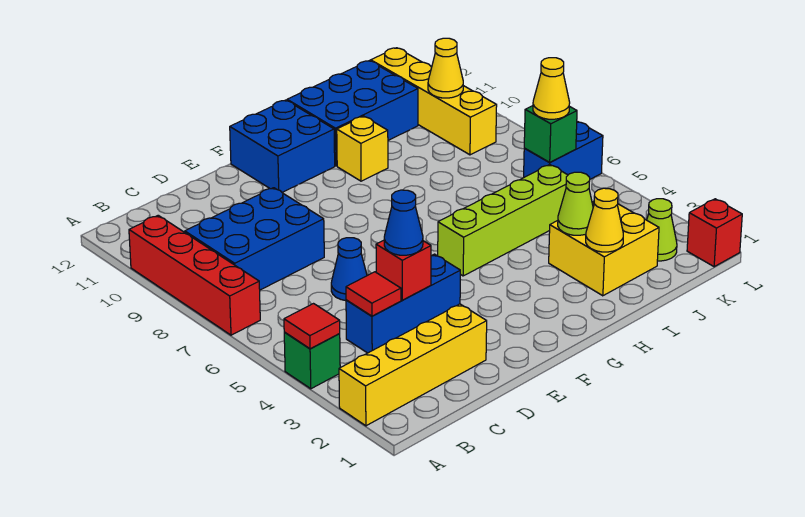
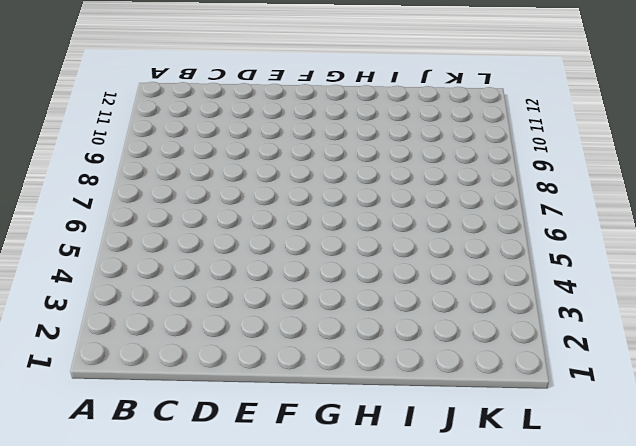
none -> yellow 1x4 brick [339,304,487,426]
none -> green 1x1 brick [284,332,340,389]
none -> red 1x4 brick [129,215,260,335]

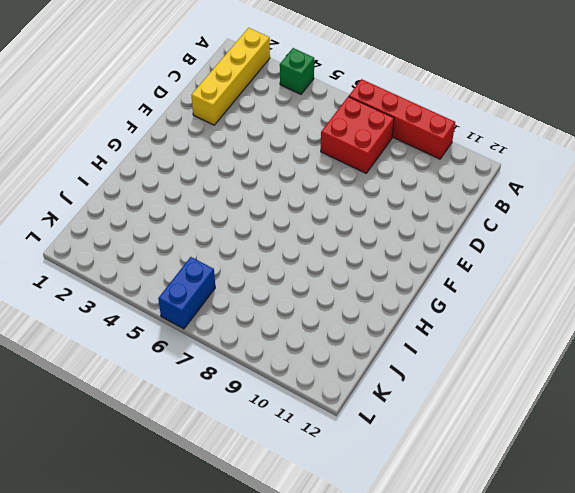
red 2x2 brick [321,97,394,173] -> blue 2x3 brick [185,188,324,290]
none -> blue 1x3 brick [346,254,460,353]
none -> blue 1x1 cone [331,238,367,301]
none -> blue 2x2 brick [230,100,335,192]

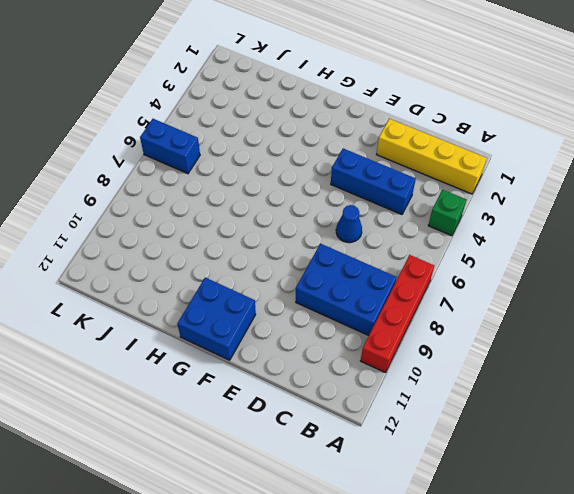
none -> lime 1x4 brick [438,164,568,276]
none -> yellow 1x1 brick [337,116,388,181]
none -> blue 2x3 brick [287,61,418,166]

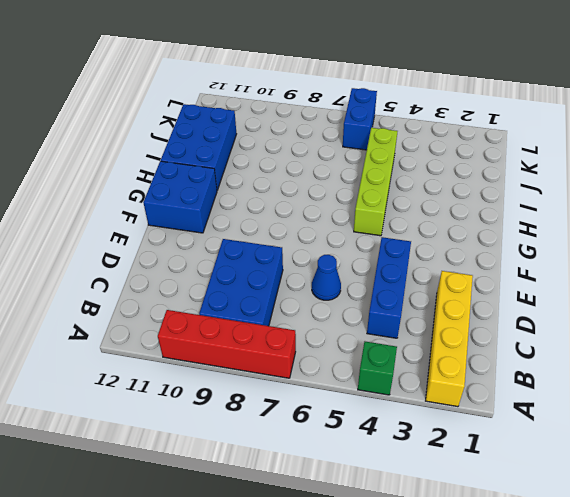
none -> yellow 1x1 brick [337,116,388,181]
none -> yellow 2x2 brick [549,201,659,296]
none -> lime 1x1 cone [647,199,677,261]

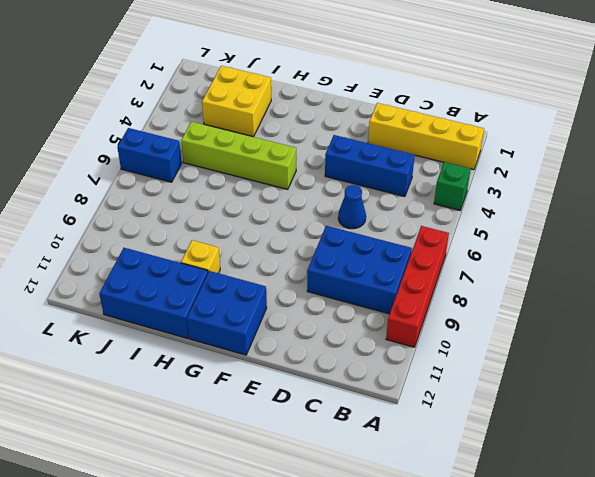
none -> lime 1x1 cone [647,199,677,261]
none -> yellow 1x4 brick [371,48,497,155]
none -> red 1x1 brick [687,199,742,267]

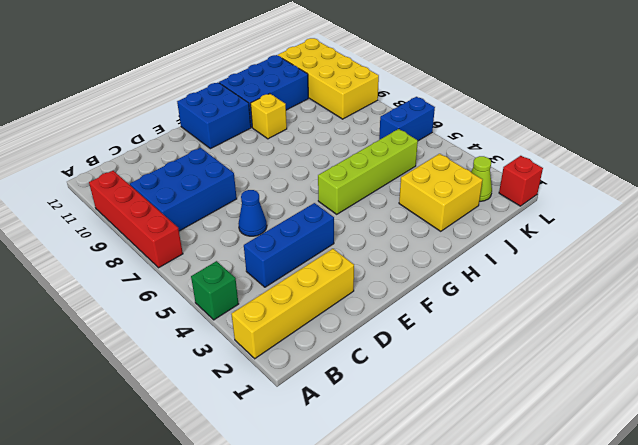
yellow 2x4 brick [278,38,379,119] -> yellow 1x4 brick [371,48,497,155]
none -> red 1x1 tile [284,304,340,349]
none -> red 1x1 tile [346,272,401,316]
none -> red 1x1 brick [376,240,431,300]

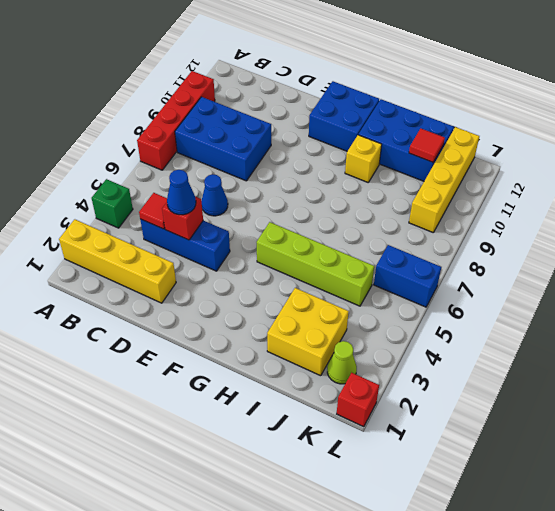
red 1x1 tile [409,129,445,162] -> red 1x1 tile moved to [284,304,340,349]
none -> yellow 1x1 cone [586,188,623,252]
none -> lime 1x1 cone [558,172,593,235]
none -> green 1x1 brick [524,106,577,162]

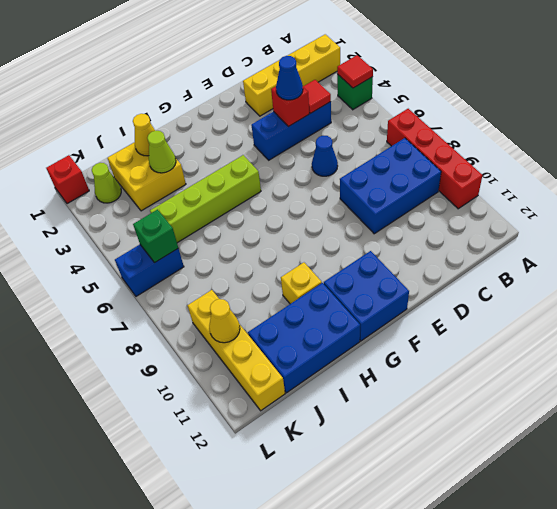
none -> yellow 1x1 cone [533,58,570,119]

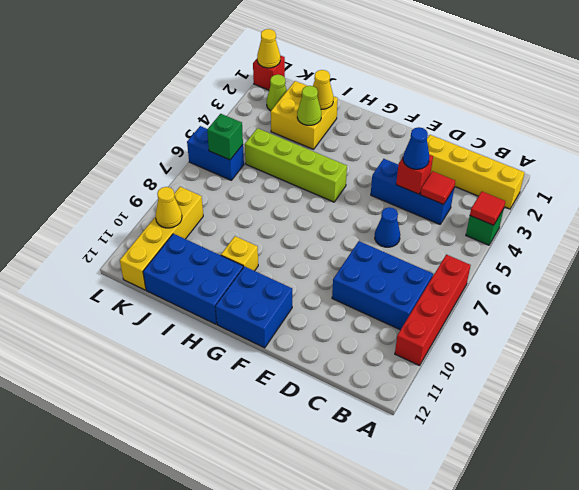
yellow 1x1 cone [257,29,280,68] -> yellow 1x1 cone moved to [533,58,570,119]

